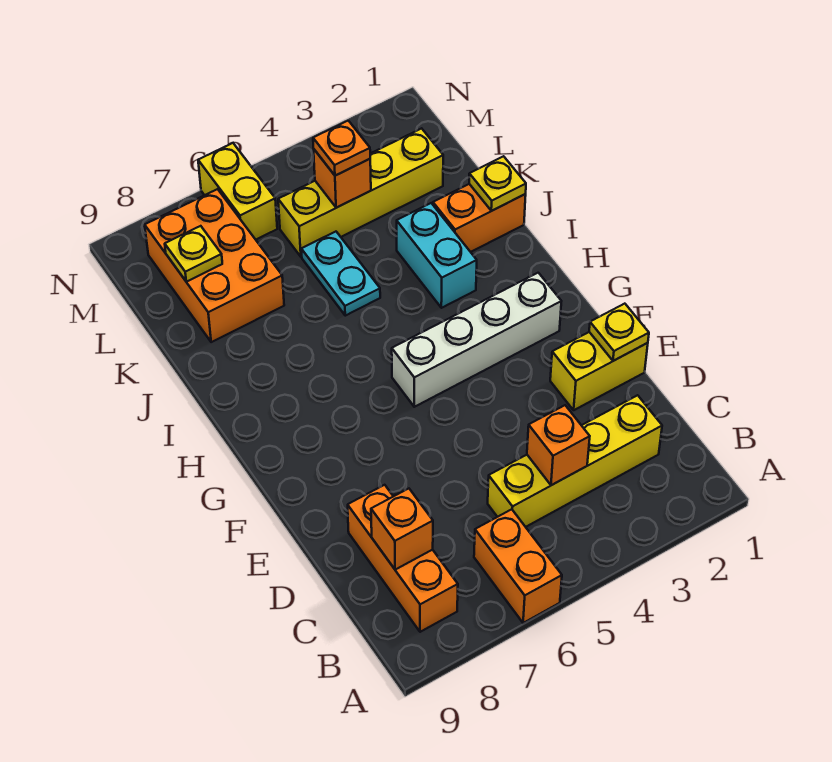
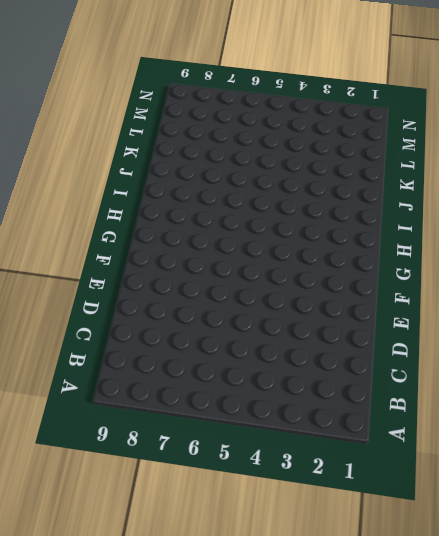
none -> orange 1x2 brick [474,509,562,623]
none -> orange 1x3 brick [348,485,458,632]
none -> yellow 1x4 brick [488,395,662,527]

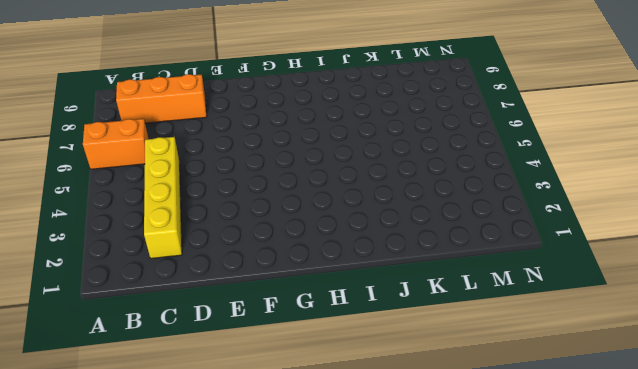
none -> yellow 1x2 brick [550,332,648,410]
none -> white 1x4 brick [392,273,561,407]
none -> cyan 1x2 brick [397,203,477,308]

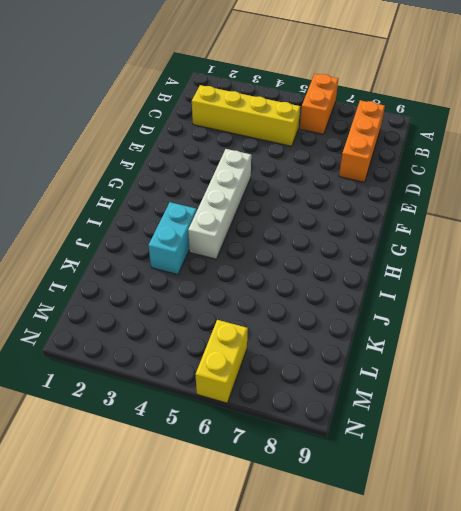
white 1x4 brick [188,149,251,259] -> white 1x4 brick turned to [392,273,561,407]
none -> yellow 1x2 brick [550,332,648,410]
none -> orange 1x2 brick [433,184,526,252]
none -> cyan 1x2 plate [301,232,380,316]

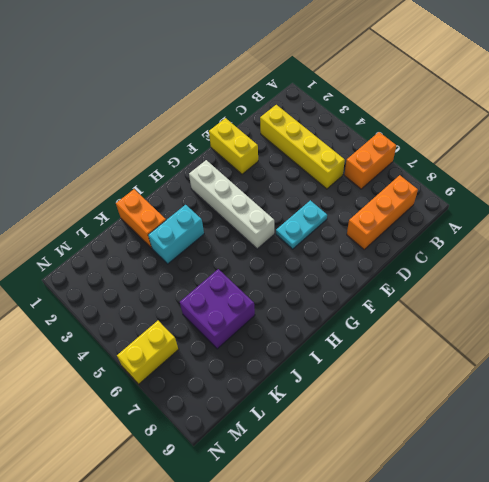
cyan 1x2 plate [276,200,327,249] -> cyan 1x2 plate moved to [301,232,380,316]
purple 2x2 brick [180,269,255,349] -> orange 2x3 brick [145,189,284,342]
none -> yellow 1x4 brick [278,128,443,257]
none -> orange 1x1 brick [527,405,590,485]
none -> orange 1x1 brick [371,489,433,570]

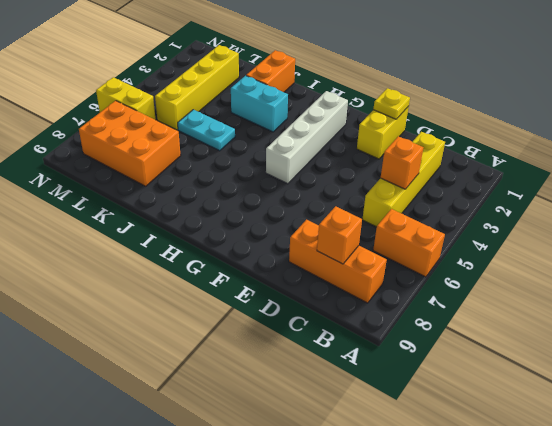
none -> yellow 1x1 plate [469,156,526,211]
none -> orange 1x1 brick [314,150,371,208]
none -> yellow 1x1 plate [165,226,222,282]

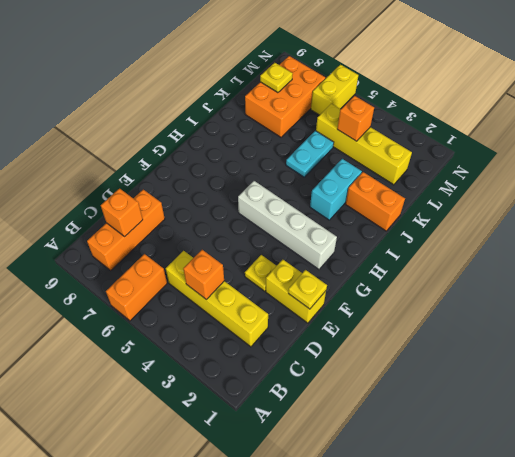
yellow 1x1 plate [245,255,276,291] -> yellow 1x1 plate moved to [469,156,526,211]
none -> orange 1x1 plate [313,121,370,176]

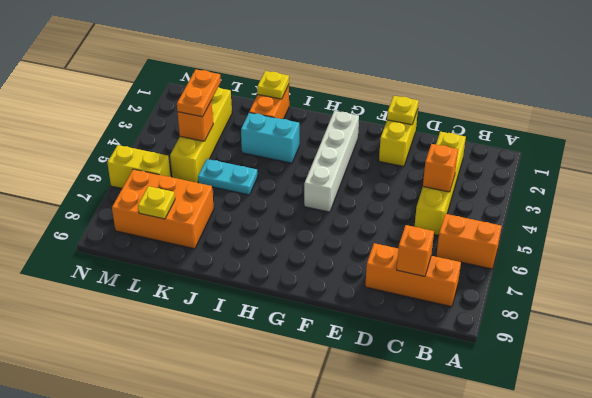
orange 1x2 plate [177,70,221,117] -> orange 1x1 plate [313,121,370,176]

